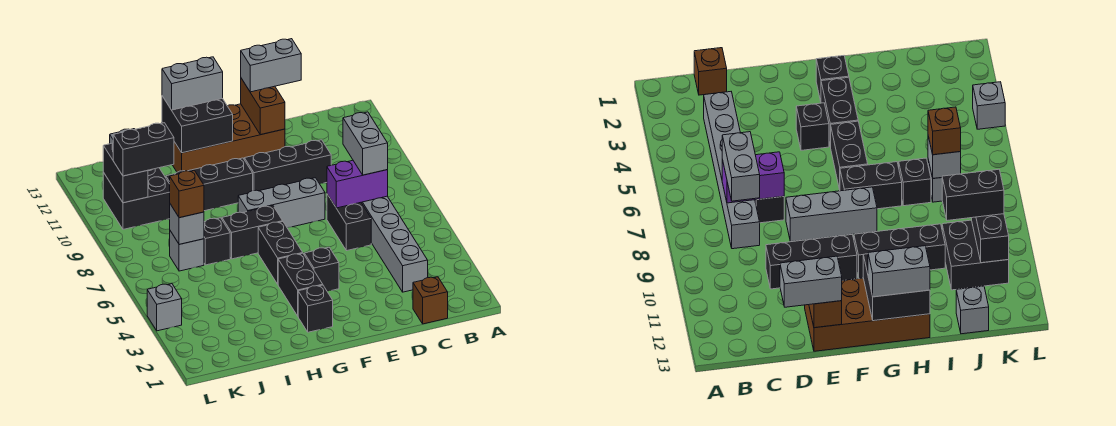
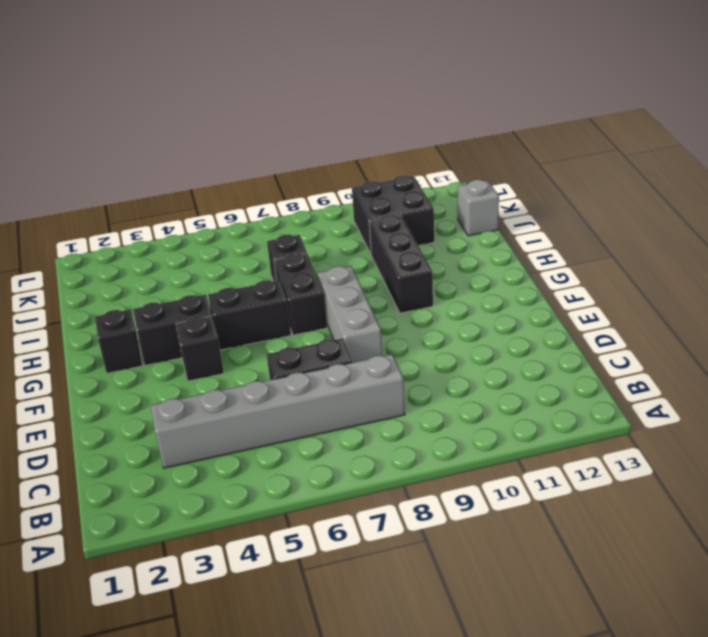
none -> brown 1x1 brick [413,277,448,324]
none -> black 1x3 brick [244,140,331,191]
none -> brown 2x4 brick [173,104,285,172]

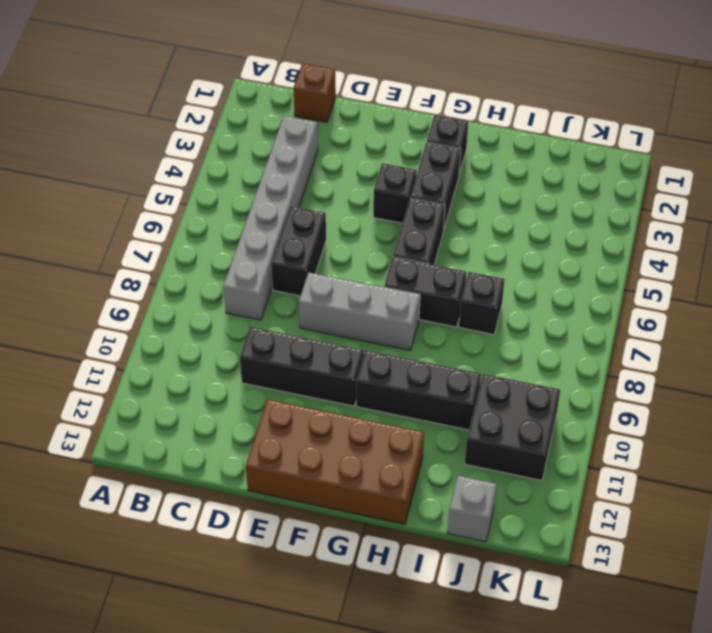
none -> grey 1x1 brick [170,231,204,271]
none -> grey 1x1 brick [147,284,182,331]
none -> purple 1x2 brick [327,161,388,208]

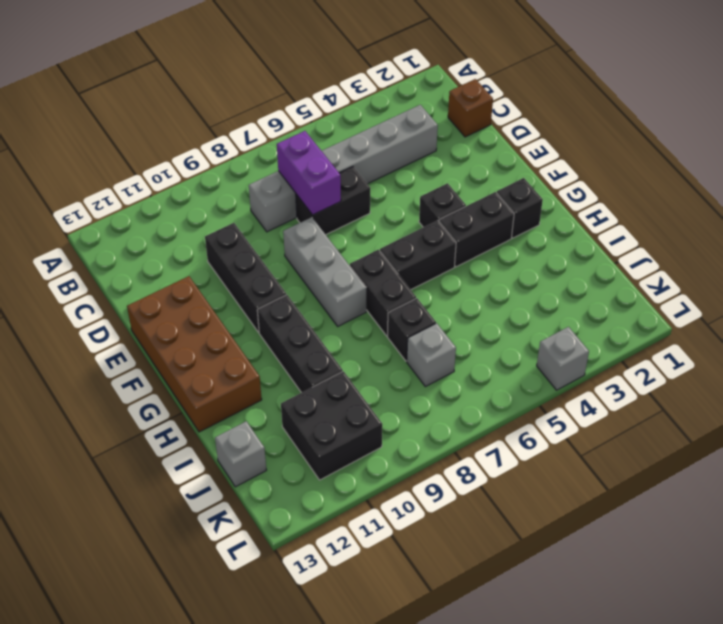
none -> brown 1x2 brick [241,78,285,135]
none -> black 2x2 brick [162,96,233,153]
none -> grey 1x1 brick [170,204,204,244]

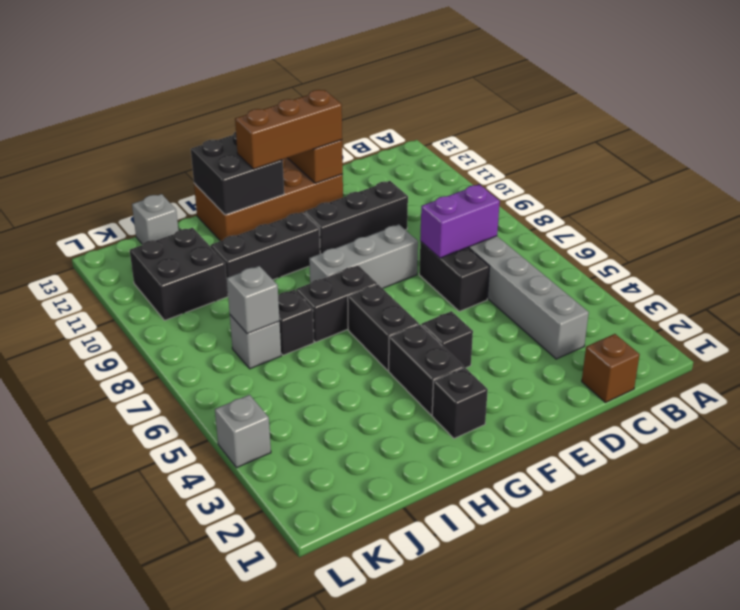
brown 1x3 brick [235,90,342,169] -> none
none -> black 1x2 brick [103,143,148,203]
none -> grey 1x2 brick [343,112,388,175]
none -> grey 1x2 brick [241,39,301,92]

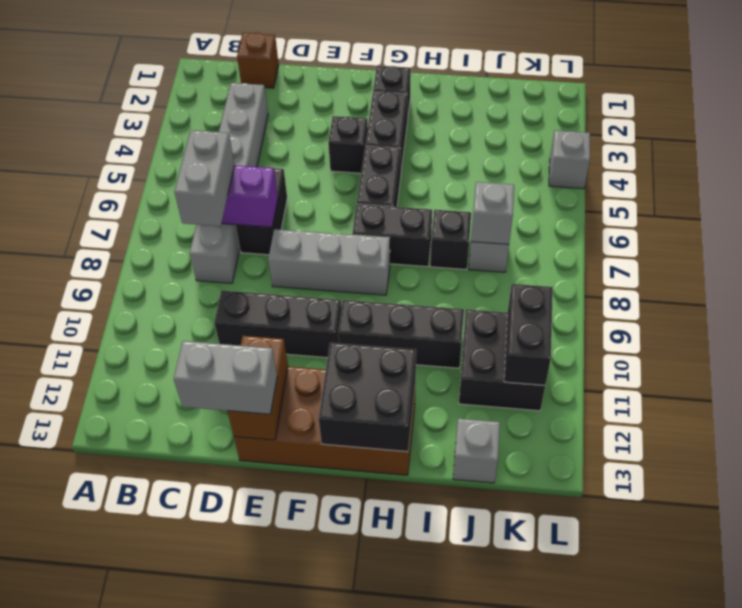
none -> grey 1x2 brick [162,57,223,110]
none -> brown 1x1 brick [170,170,204,218]
none -> black 1x2 brick [113,123,174,176]

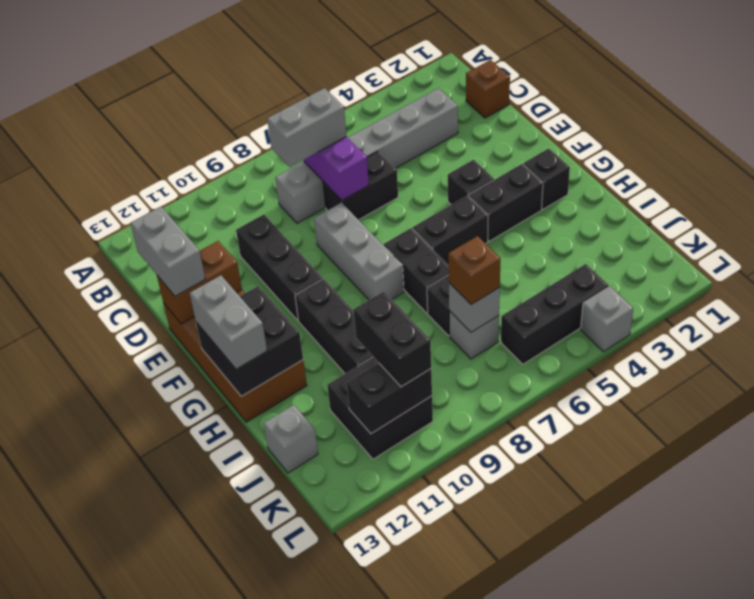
black 1x3 brick [501,264,609,364] -> none

